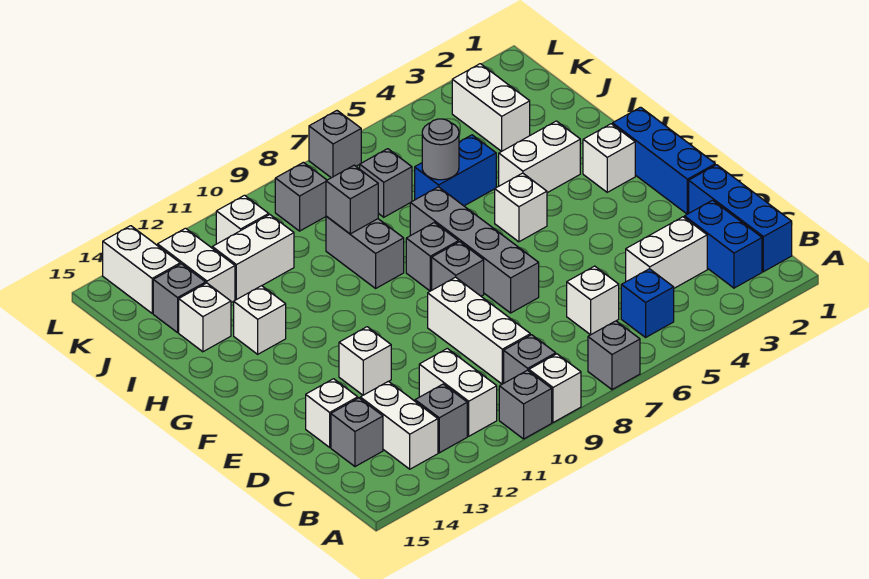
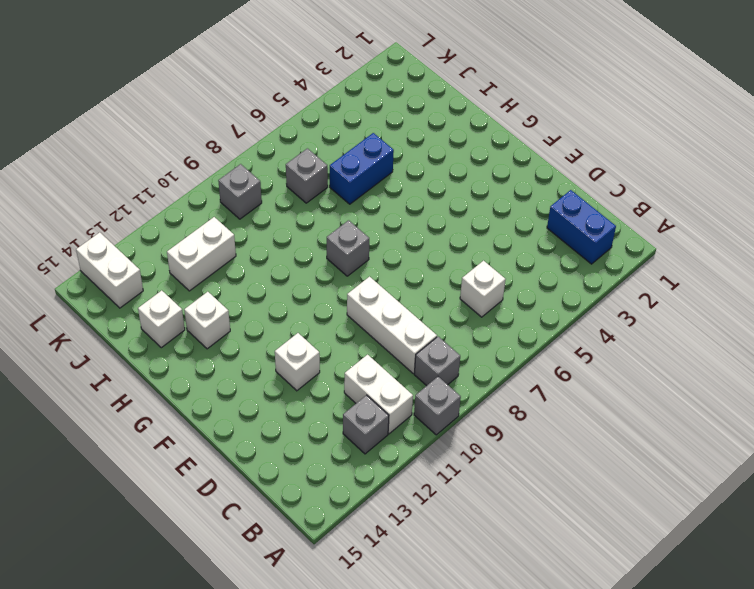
none -> grey 1x1 brick [588,321,640,390]
none -> white 1x1 brick [529,354,581,422]
none -> blue 1x3 brick [689,165,792,272]
none -> blue 1x1 brick [621,269,674,337]

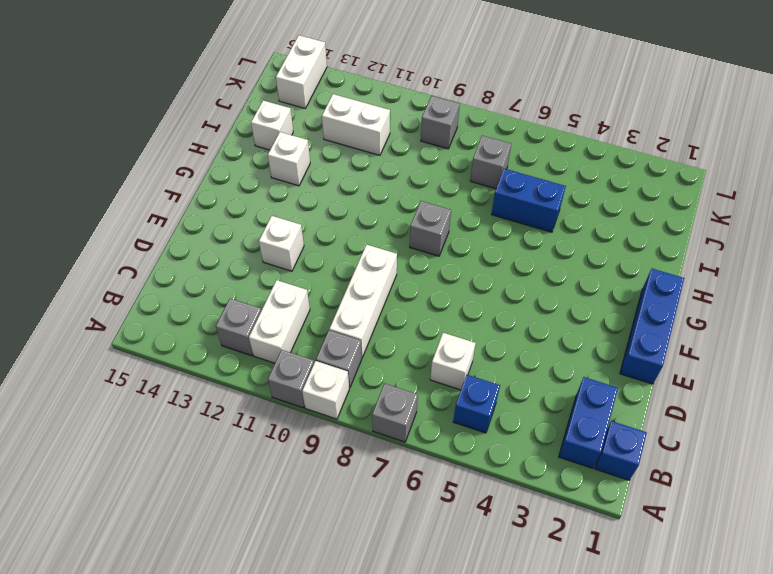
blue 1x1 brick [595,421,647,480] -> blue 1x3 brick [689,165,792,272]
none -> white 1x2 brick [360,381,438,469]
none -> white 1x2 brick [626,217,707,288]
none -> grey 1x1 brick [331,398,383,467]
none -> white 1x1 brick [306,379,358,447]

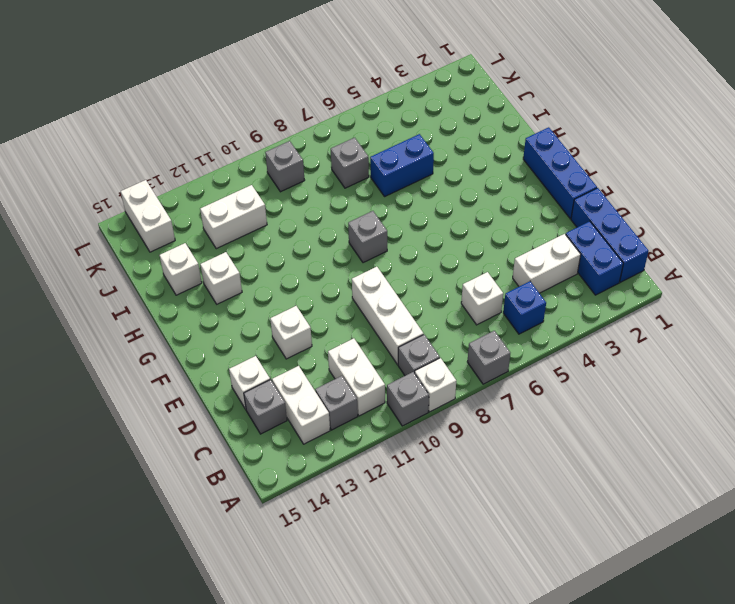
none -> grey 1x4 brick [410,187,539,313]
none -> grey 1x1 brick [432,242,484,296]
none -> white 1x1 brick [583,124,635,192]
none -> white 1x1 brick [495,173,547,242]

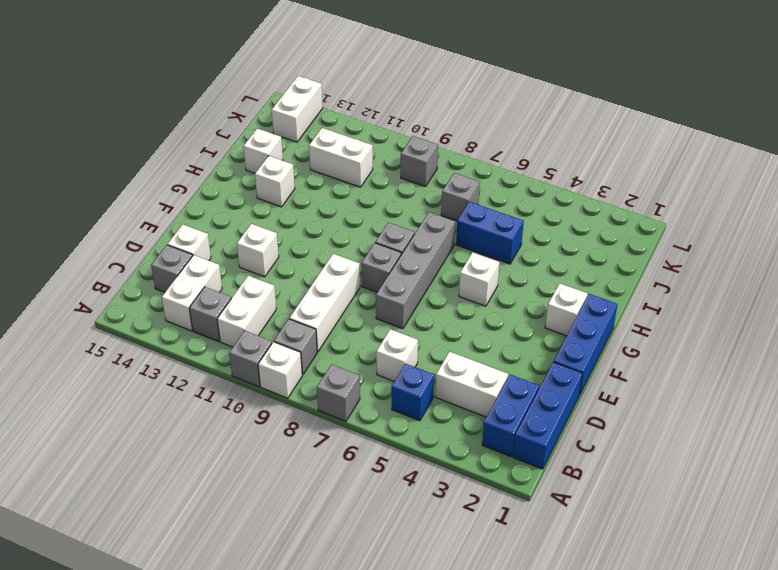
none -> white 1x2 brick [499,121,580,193]
none -> grey 1x2 brick [326,216,404,288]
none -> white 1x2 brick [452,64,530,151]
none -> white 1x2 brick [158,228,235,303]

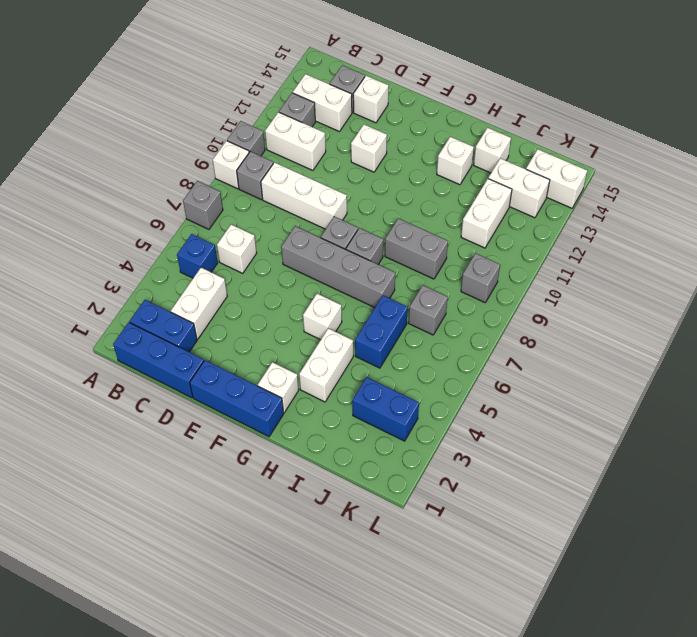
blue 1x2 brick [352,377,419,441] -> white 1x2 brick [452,64,530,151]
none -> grey 1x1 brick [153,264,206,333]
none -> white 1x1 brick [216,195,269,244]
none -> grey 1x1 brick [309,111,361,178]
none -> grey 1x1 round brick [422,119,459,180]

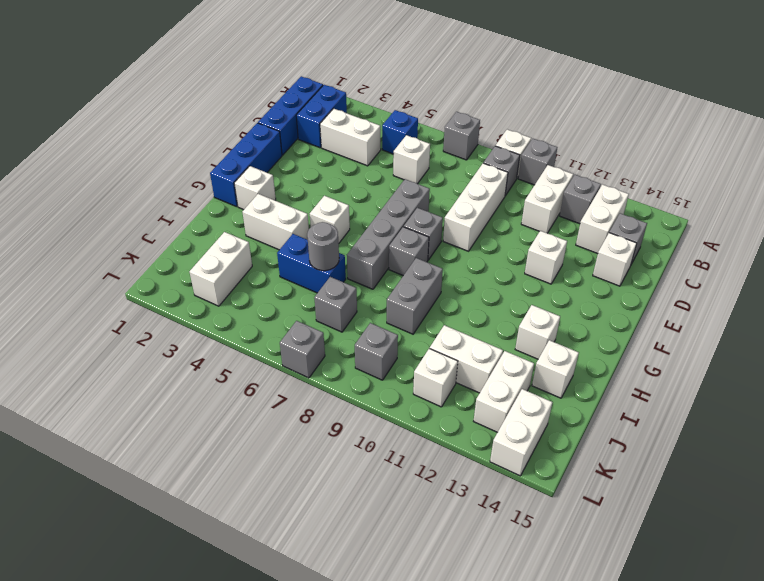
none -> grey 1x1 brick [153,264,206,333]
none -> grey 1x1 brick [326,165,378,234]

